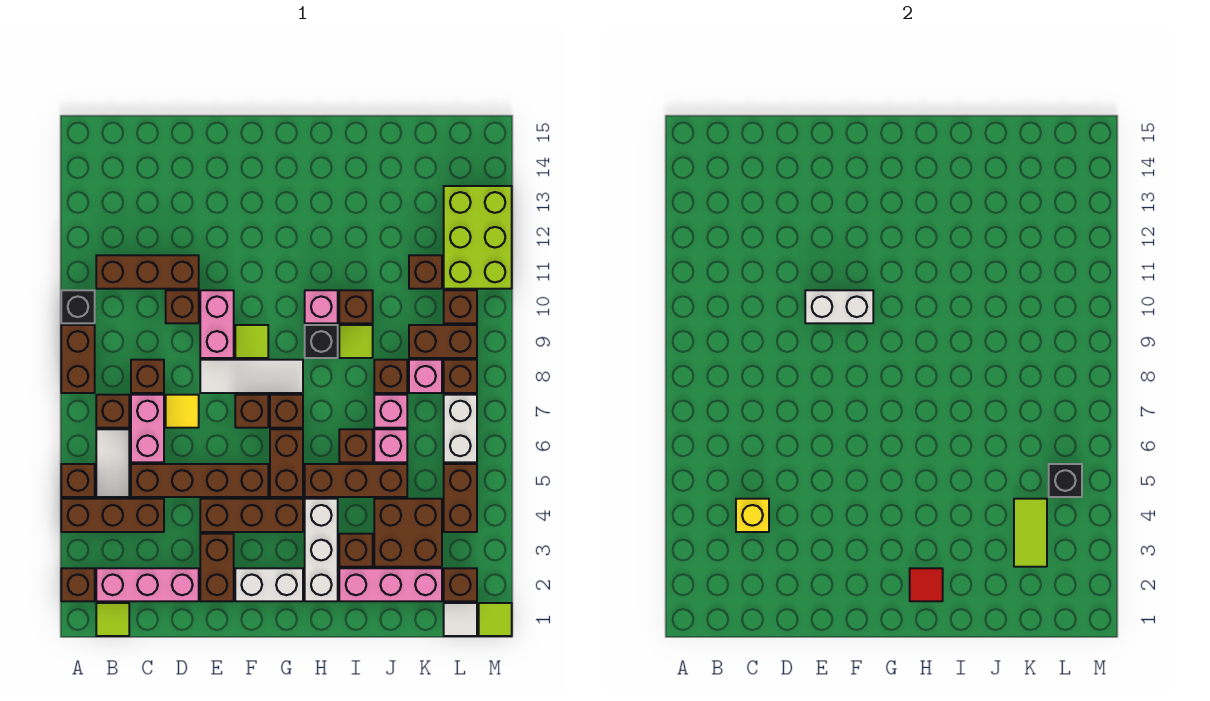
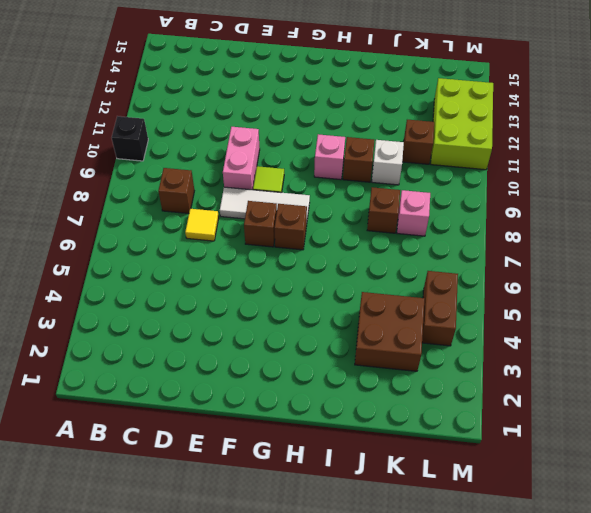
white 1x1 brick [372,140,404,185] -> none
none -> brown 1x1 brick [61,568,95,601]
none -> brown 1x3 brick [61,499,164,532]
none -> brown 1x1 brick [61,464,95,497]
none -> brown 1x2 brick [61,325,95,393]

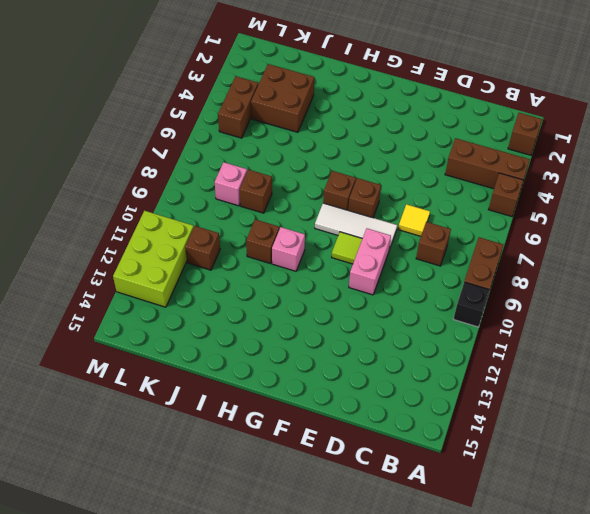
none -> lime 1x1 tile [96,603,129,636]
none -> pink 1x3 brick [96,568,199,601]
none -> white 1x2 tile [96,429,129,497]
none -> brown 1x1 brick [96,395,129,428]

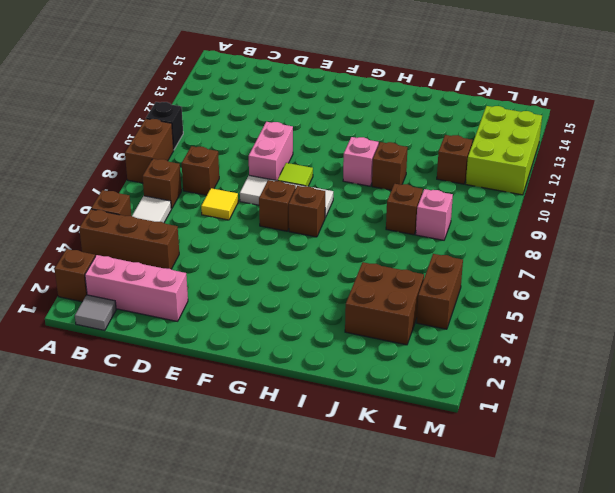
grey 1x1 tile [75,295,116,330] -> lime 1x1 tile [96,603,129,636]
none -> brown 1x3 brick [96,255,199,289]
none -> brown 1x4 brick [131,464,268,497]
none -> pink 1x2 brick [131,395,164,462]
none -> brown 1x1 brick [166,290,199,323]

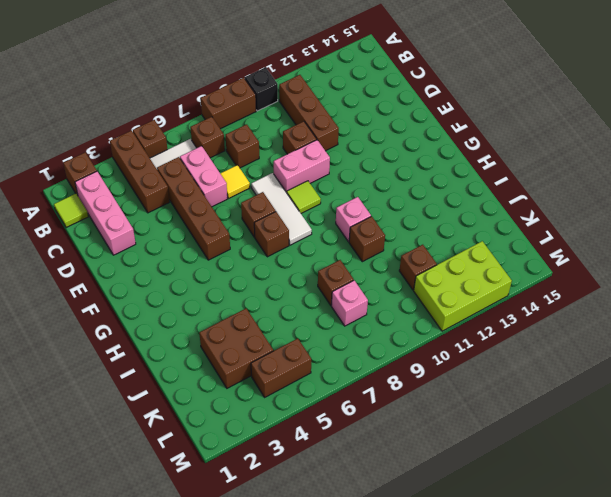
pink 1x2 brick [180,146,227,207] -> pink 1x2 brick turned to [131,395,164,462]
none -> brown 1x2 brick [200,534,234,601]
none -> brown 1x3 brick [200,499,303,532]
none -> white 1x2 brick [235,568,303,601]
none -> brown 1x2 brick [270,429,303,497]

